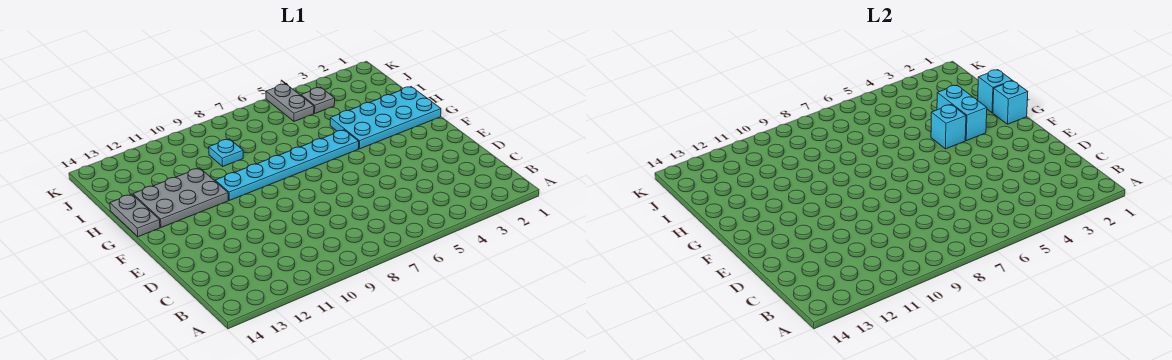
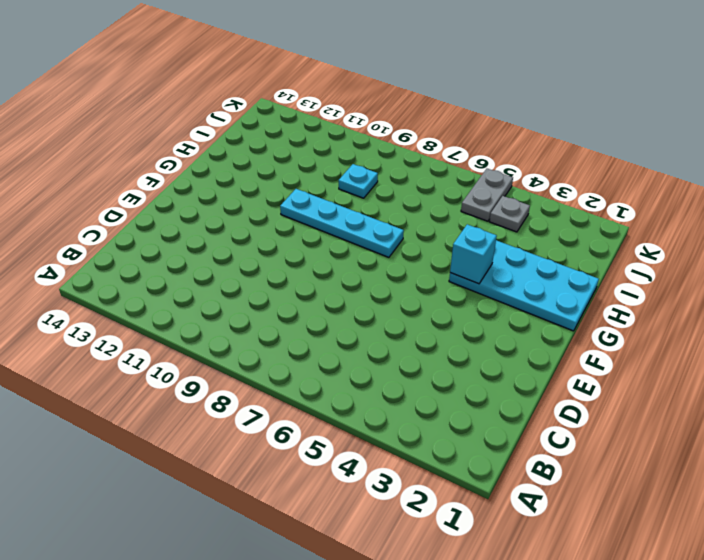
cyan 1x4 plate [280,189,404,257] -> cyan 1x6 plate [215,130,359,200]
none -> grey 2x3 plate [133,168,228,228]
none -> grey 1x2 plate [110,194,160,237]

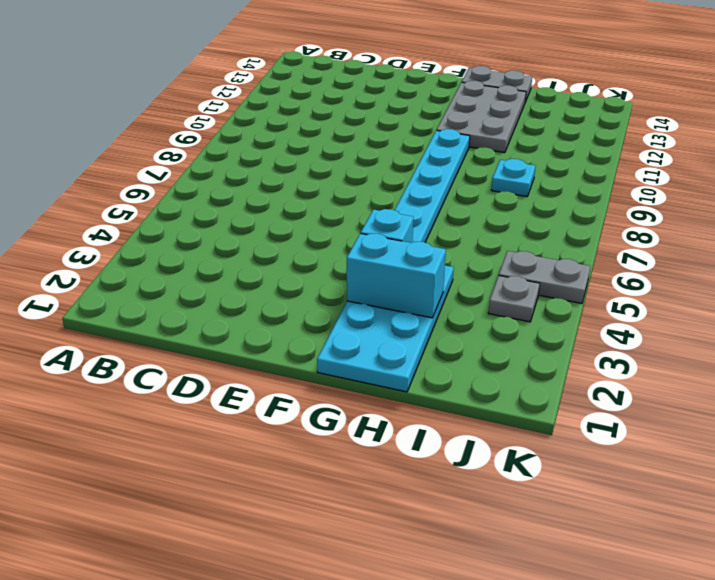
none -> cyan 1x1 brick [993,81,1028,124]
none -> cyan 1x1 brick [978,70,1012,113]

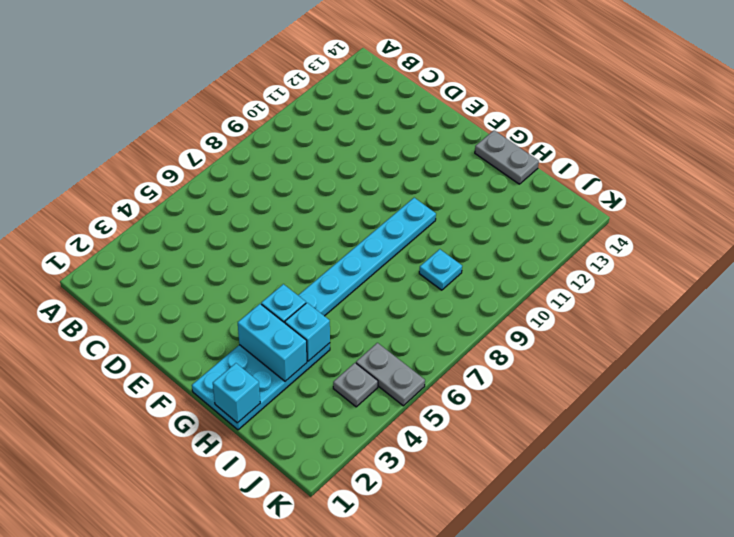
cyan 1x1 brick [285,303,330,361] -> cyan 1x1 brick moved to [993,81,1028,124]
none -> grey 2x3 plate [133,168,228,228]

